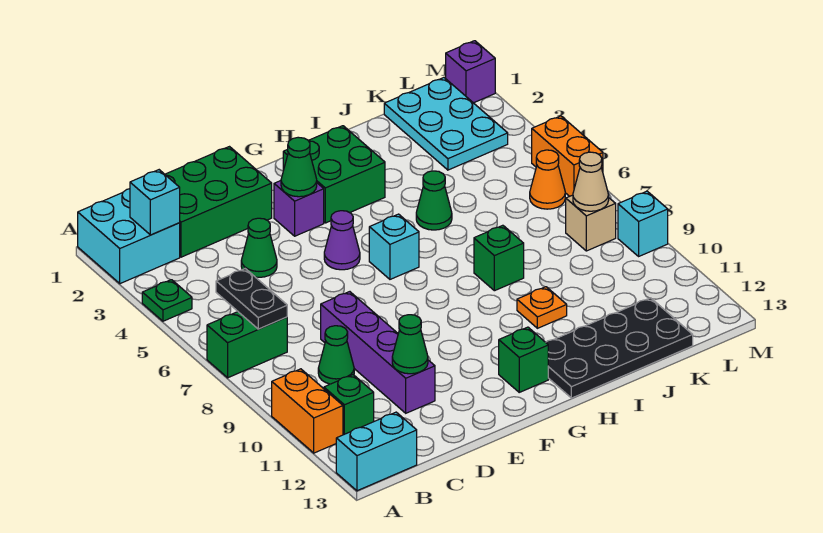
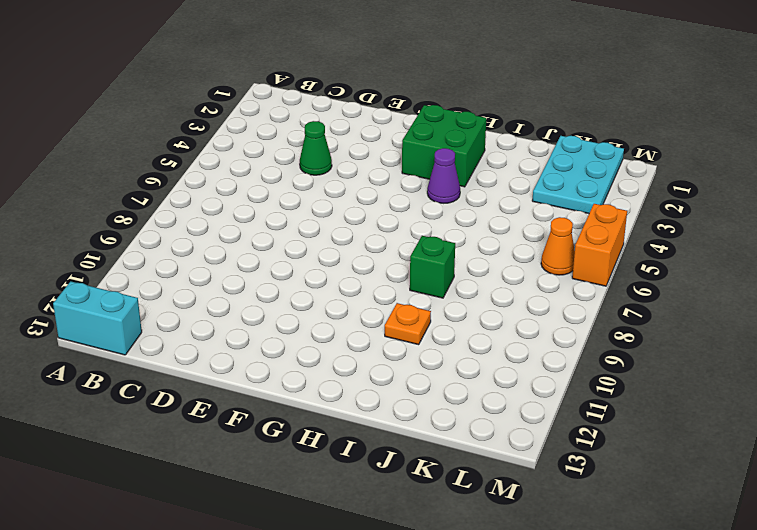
purple 1x1 cone [427,148,460,203] -> purple 1x1 cone moved to [324,211,360,270]
none -> cyan 2x2 brick [78,189,180,284]
none -> green 1x1 plate [142,280,192,321]
none -> green 1x2 brick [207,312,287,378]
none -> orange 1x2 brick [272,369,343,453]

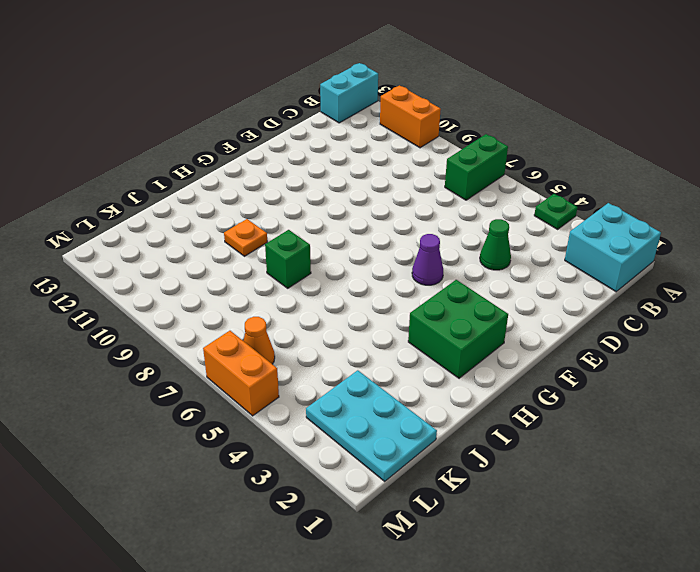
none -> green 1x1 brick [324,375,374,435]
none -> green 2x3 brick [165,147,272,257]
none -> green 1x1 cone [318,326,354,384]
none -> purple 1x4 brick [321,292,435,413]

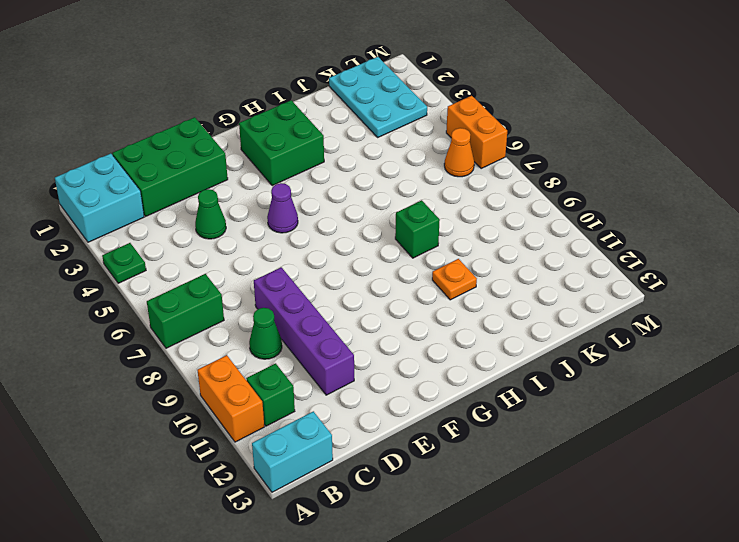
none -> purple 1x1 brick [274,181,324,236]
none -> cyan 1x1 brick [369,214,419,279]
none -> green 1x1 brick [499,327,548,392]
none -> black 2x4 plate [546,298,693,398]

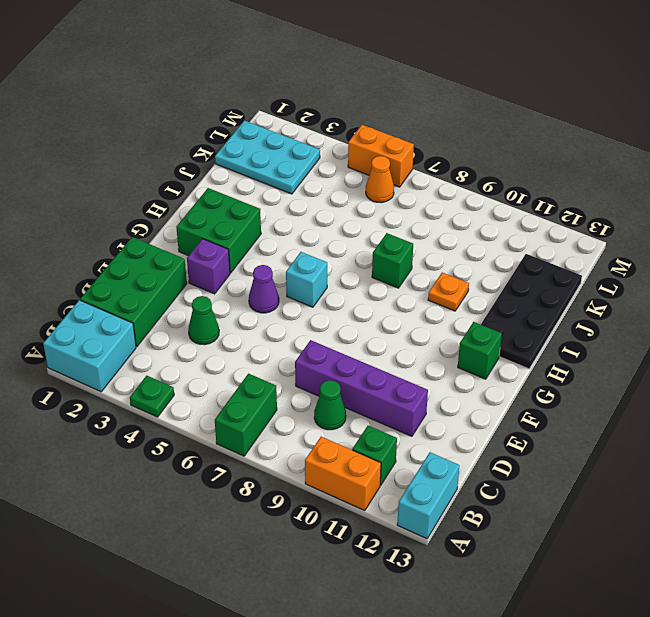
none -> green 1x1 cone [416,171,452,230]
none -> tan 1x1 brick [566,195,616,251]
none -> purple 1x1 brick [446,41,495,103]
none -> cyan 1x1 brick [618,191,668,256]

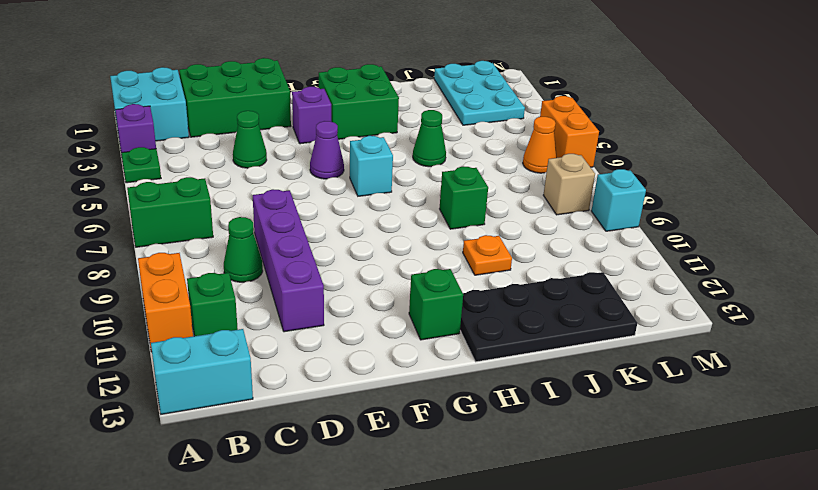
purple 1x1 brick [115,104,156,155] -> purple 1x1 brick moved to [446,41,495,103]
none -> cyan 1x1 brick [130,170,180,235]
none -> black 1x2 plate [216,269,287,329]
none -> green 1x1 cone [392,315,428,374]
none -> green 1x1 cone [281,137,317,197]

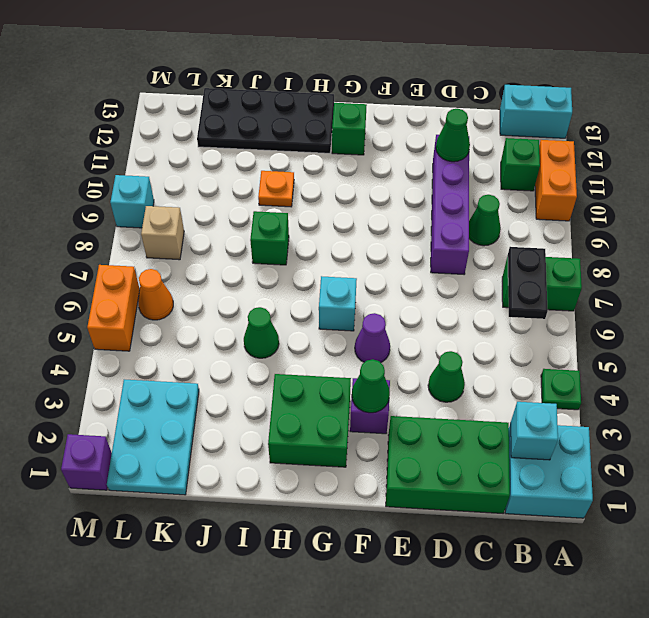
none -> tan 1x1 cone [573,152,609,211]

